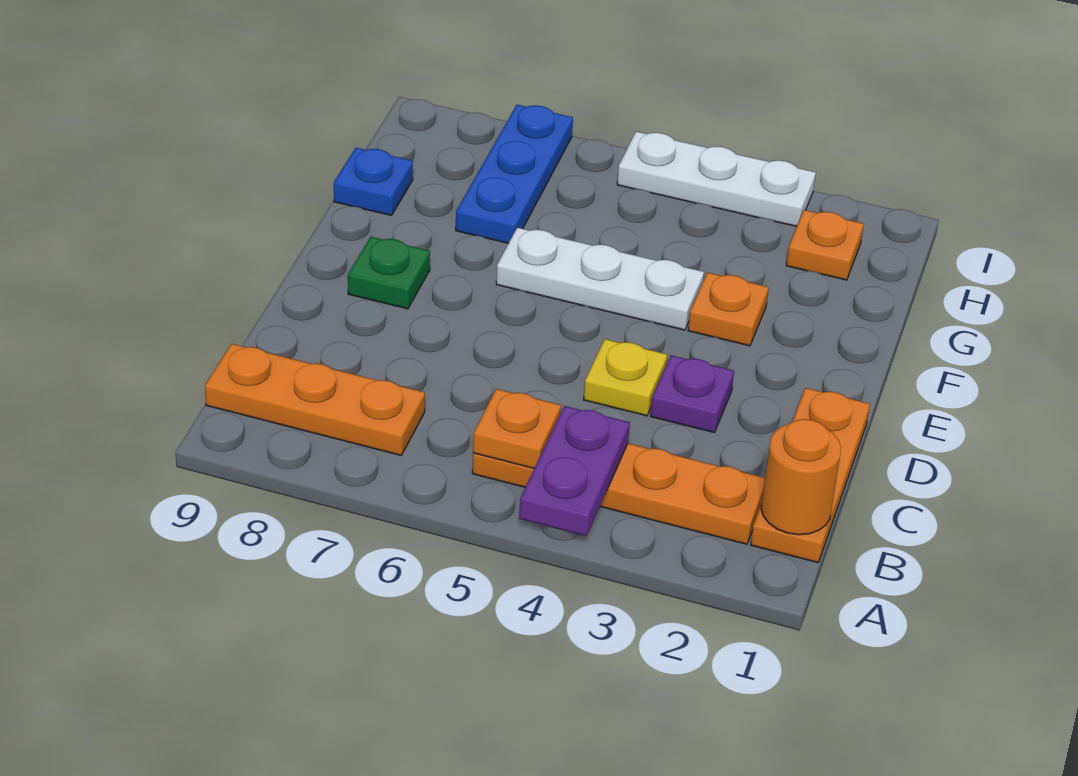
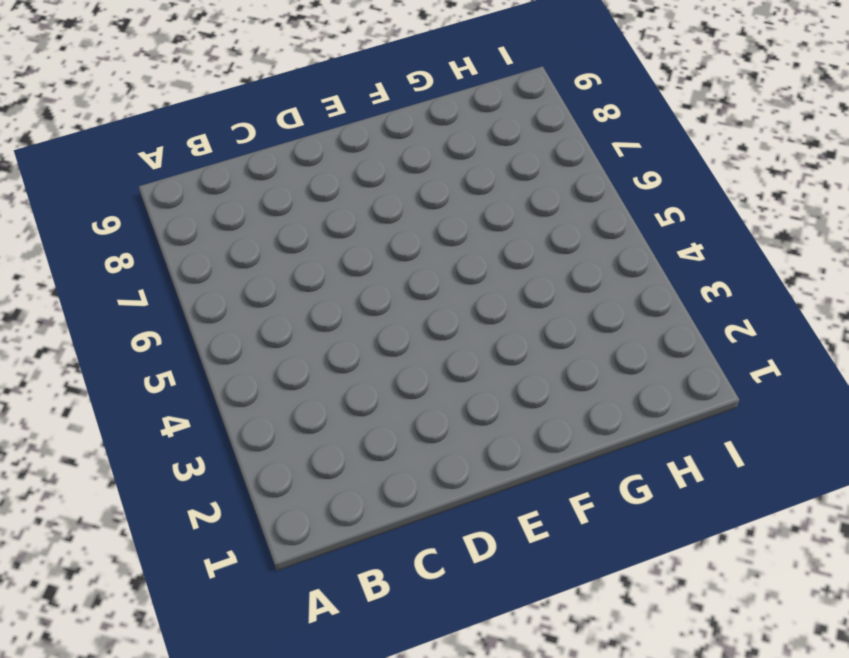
none -> orange 1x3 plate [751,388,870,562]
none -> orange 1x4 plate [472,443,765,544]
none -> orange 1x3 plate [205,344,425,455]

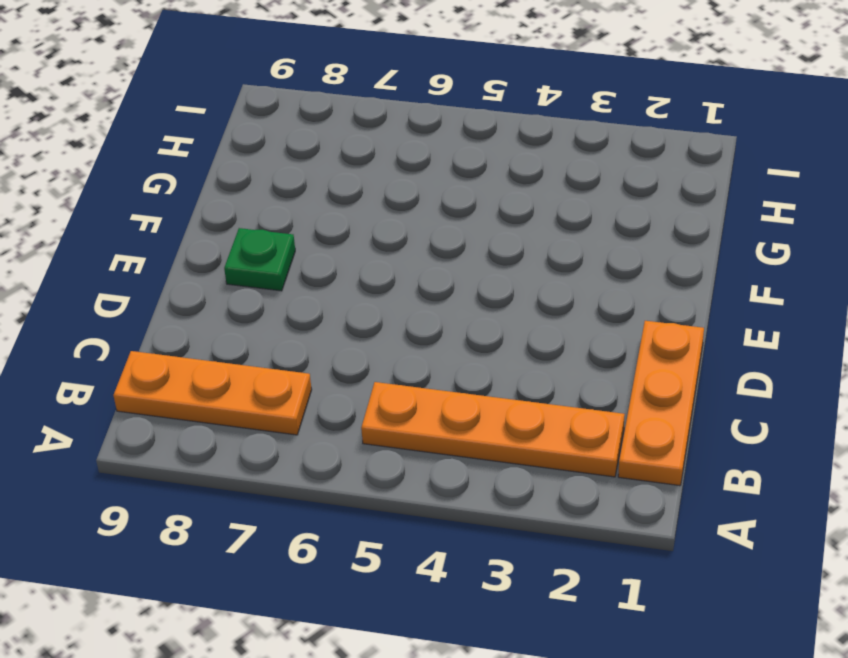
none -> purple 1x1 plate [651,355,734,433]
none -> yellow 1x1 plate [584,339,667,416]
none -> orange 1x1 plate [688,273,769,346]

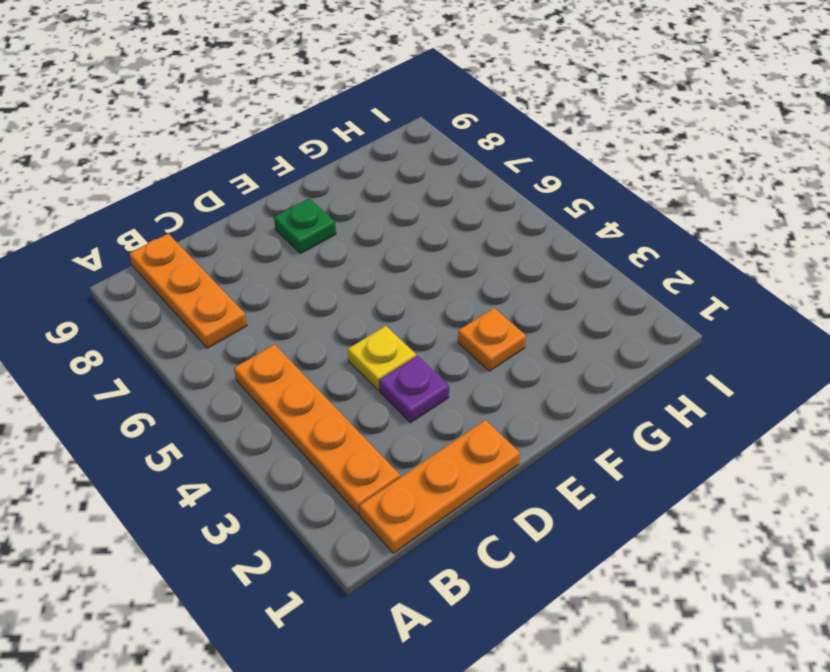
none -> white 1x3 plate [496,228,704,330]
none -> blue 1x3 plate [456,105,573,243]
none -> blue 1x1 plate [334,148,413,215]

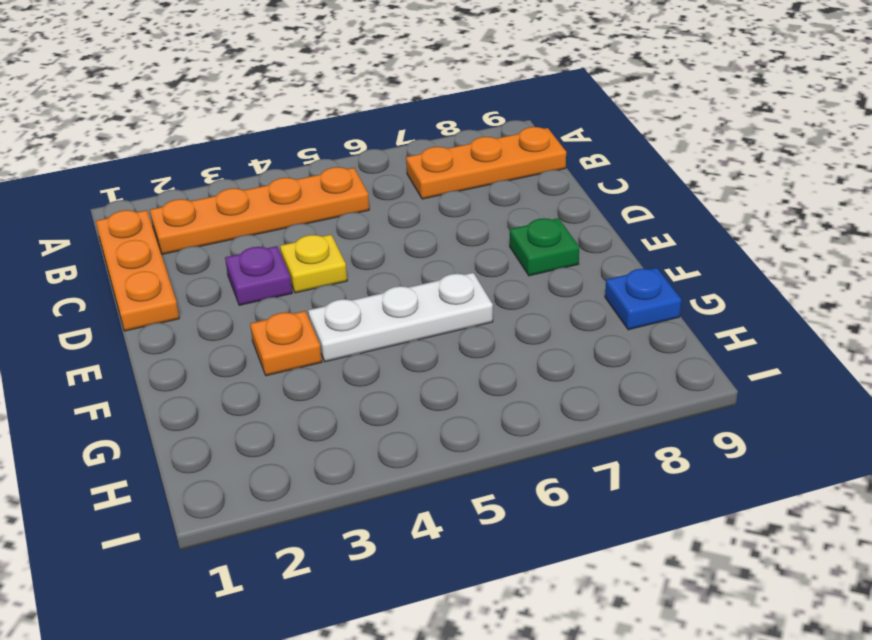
none -> blue 1x3 plate [456,105,573,243]
none -> orange 1x1 plate [786,210,864,280]
none -> white 1x3 plate [617,132,816,226]

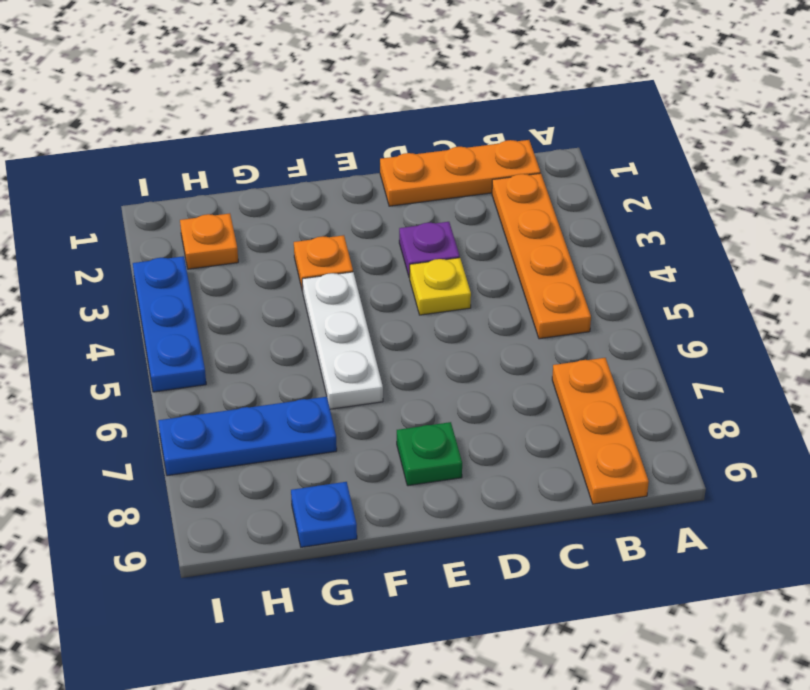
blue 1x3 plate [133,256,206,392] -> white 1x3 plate [617,132,816,226]
none -> purple 1x2 plate [519,406,630,536]
none -> orange 1x1 round brick [761,419,841,535]
none -> orange 1x1 plate [473,389,561,468]

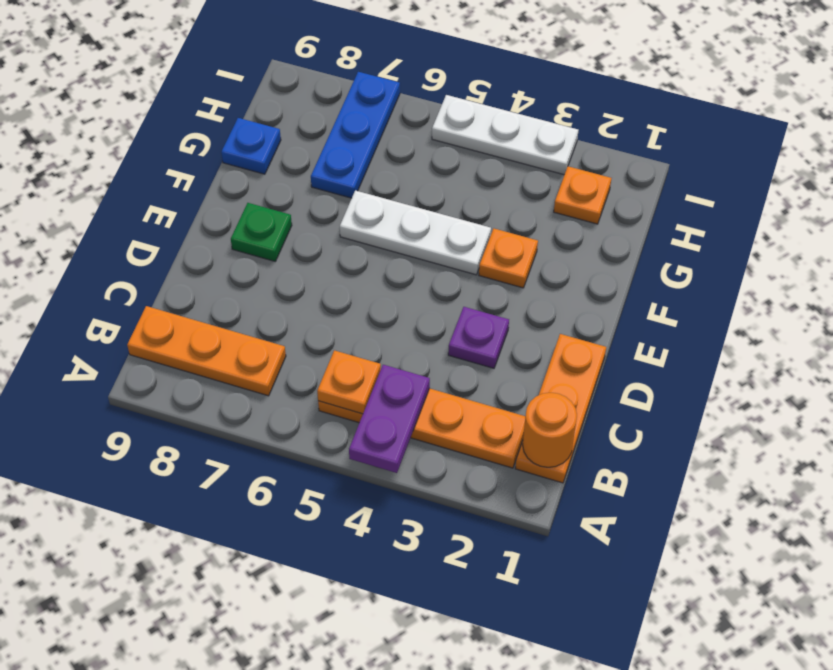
none -> yellow 1x1 plate [584,339,667,416]

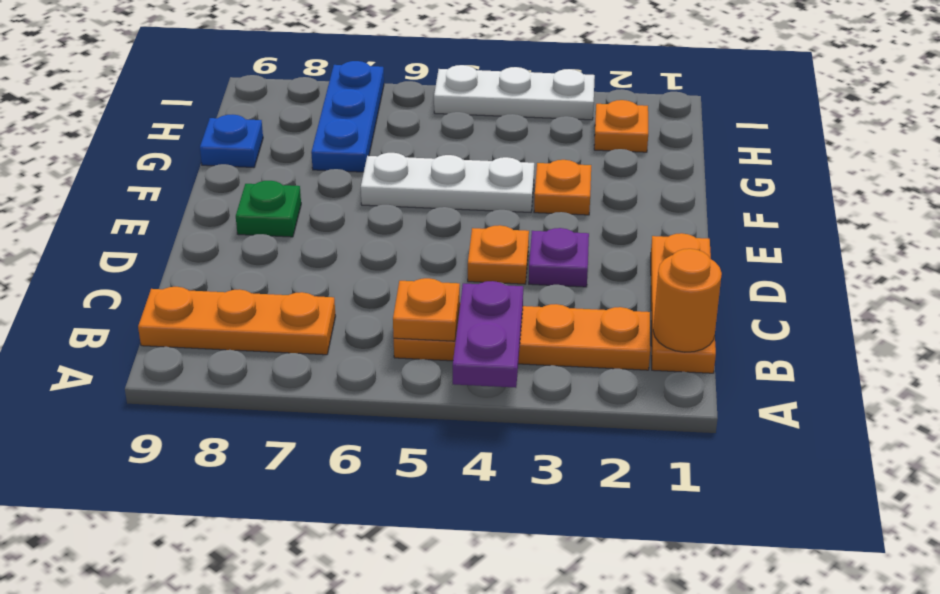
orange 1x1 plate [468,225,529,284] -> yellow 1x1 plate [584,339,667,416]

